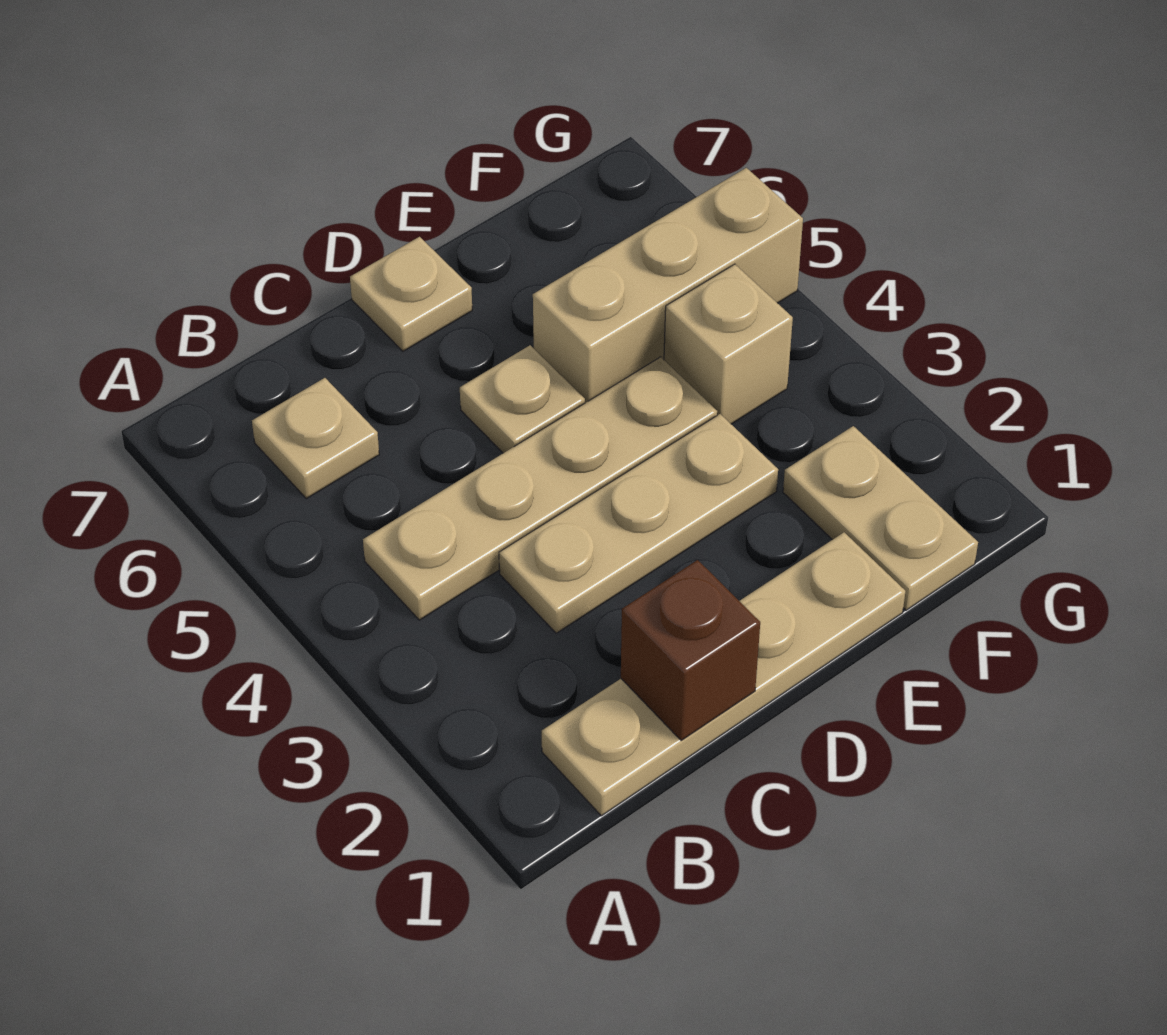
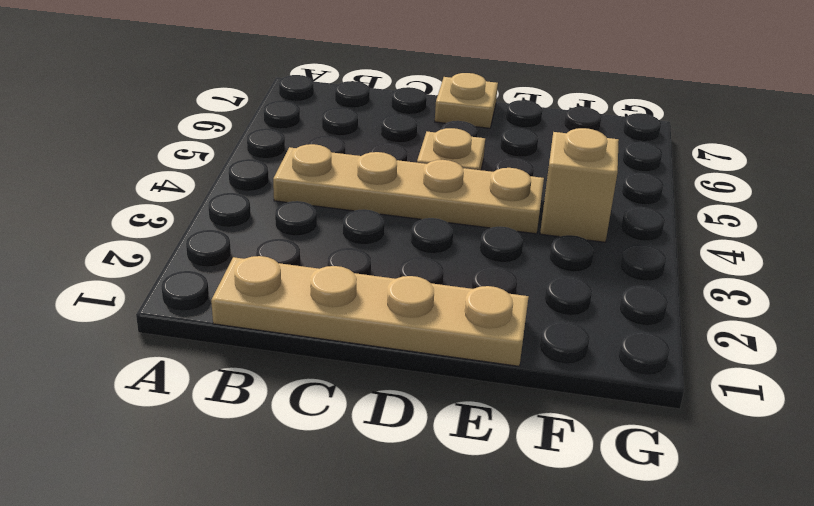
none -> tan 1x1 plate [252,378,379,499]
none -> tan 1x3 plate [499,414,778,633]

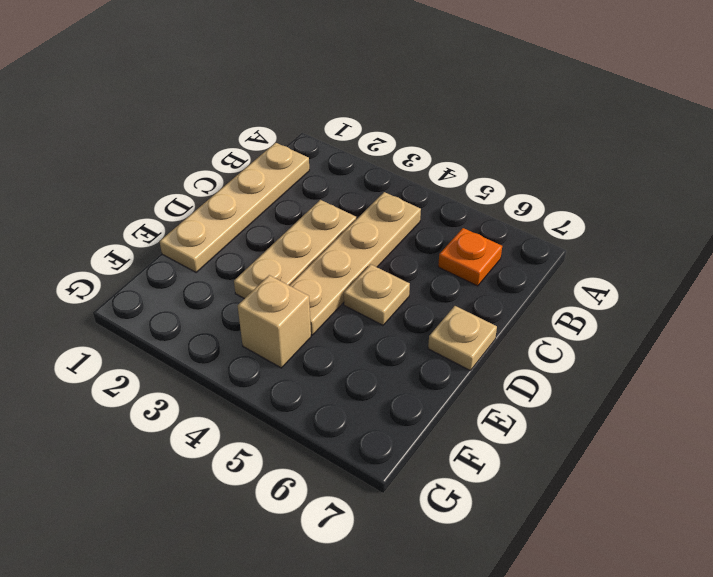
orange 1x1 plate [438,228,502,286] -> tan 1x1 plate [252,378,379,499]
none -> tan 1x3 brick [533,168,803,403]
none -> tan 1x2 plate [783,426,978,610]

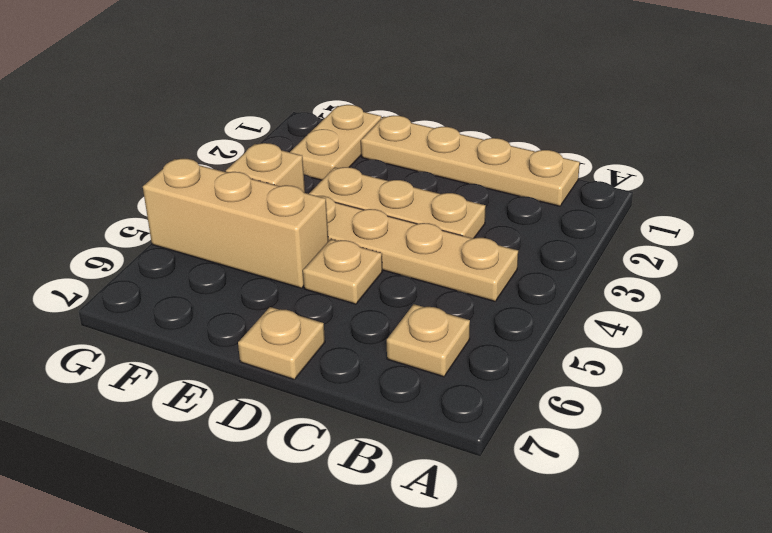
none -> brown 1x1 brick [621,560,760,740]

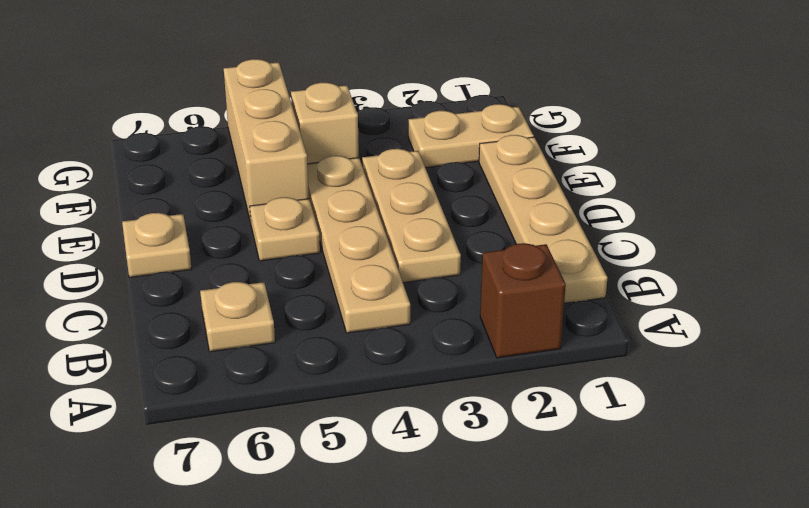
brown 1x1 brick [480,243,566,358] -> brown 1x1 brick moved to [621,560,760,740]

